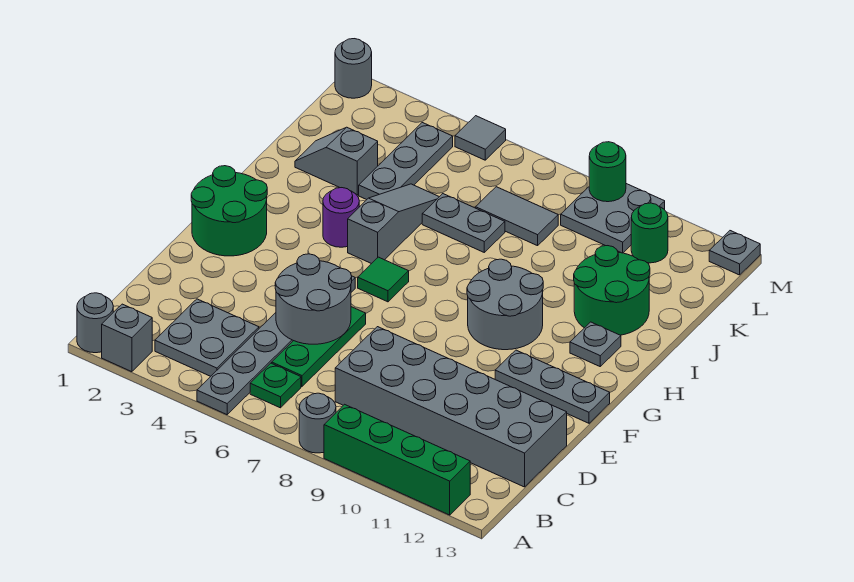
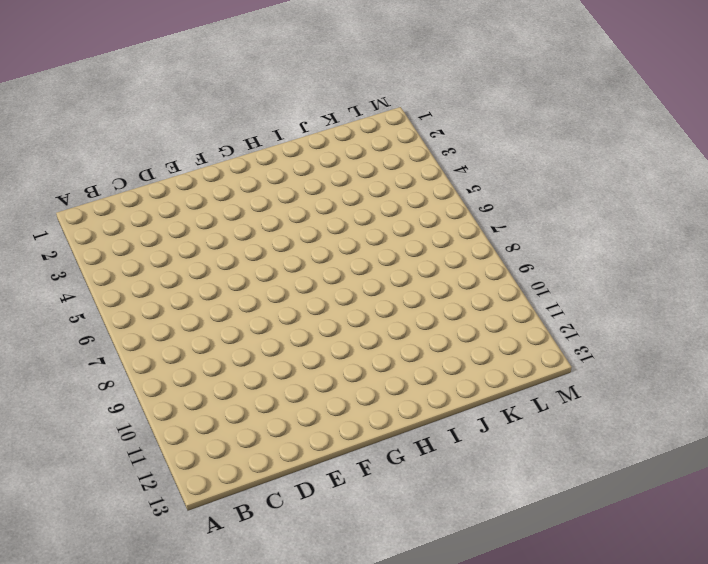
none -> grey 1x1 round brick [77,293,113,353]
none -> grey 1x1 brick [102,304,152,372]
none -> grey 1x6 plate [197,276,355,415]

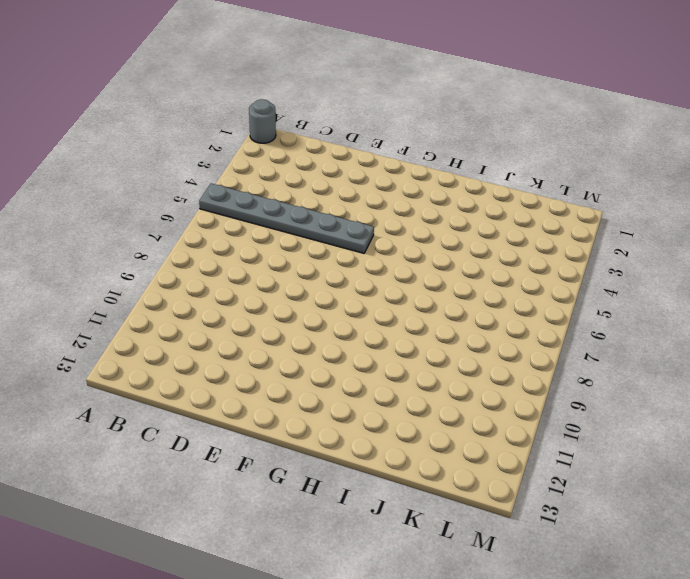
none -> grey 1x1 brick [102,304,152,372]
none -> grey 1x1 round brick [299,393,336,453]
none -> green 1x4 brick [324,404,470,515]

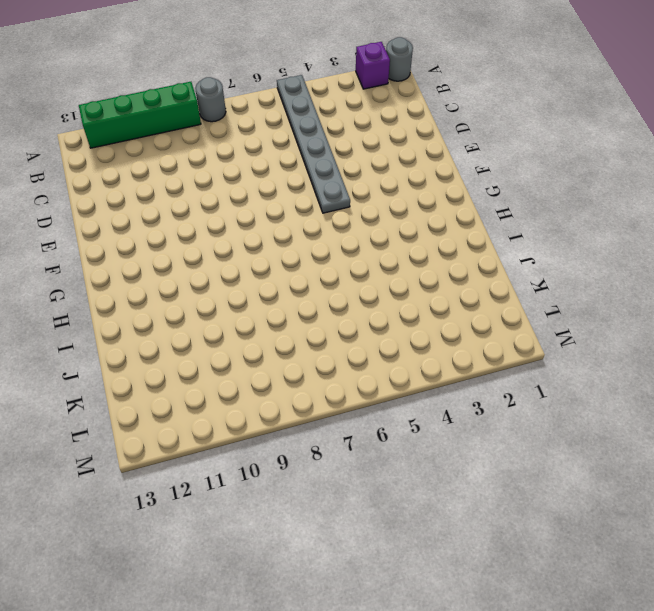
purple 1x1 brick [356,42,390,89] -> grey 1x1 brick [102,304,152,372]
none -> grey 2x2 plate [155,299,259,376]
none -> green 1x1 plate [250,363,301,408]
none -> green 1x3 plate [272,307,366,387]

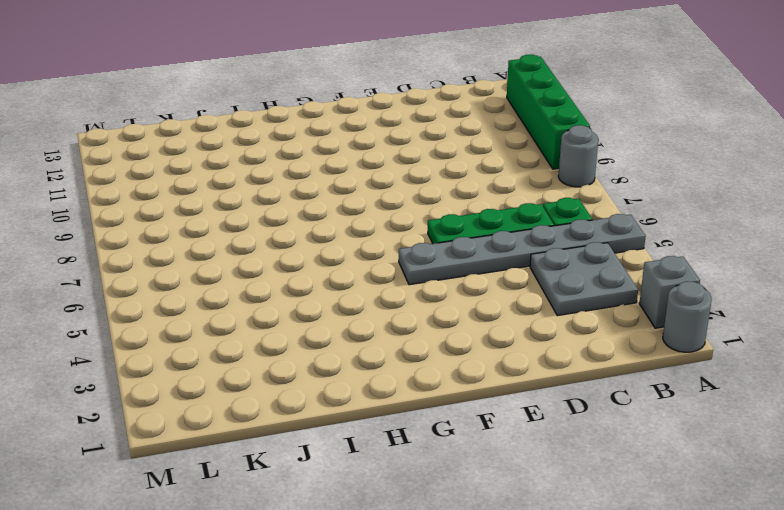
none -> grey 2x6 brick [335,327,567,487]
none -> green 2x2 round brick [191,166,267,256]
none -> grey 1x3 plate [495,350,610,423]

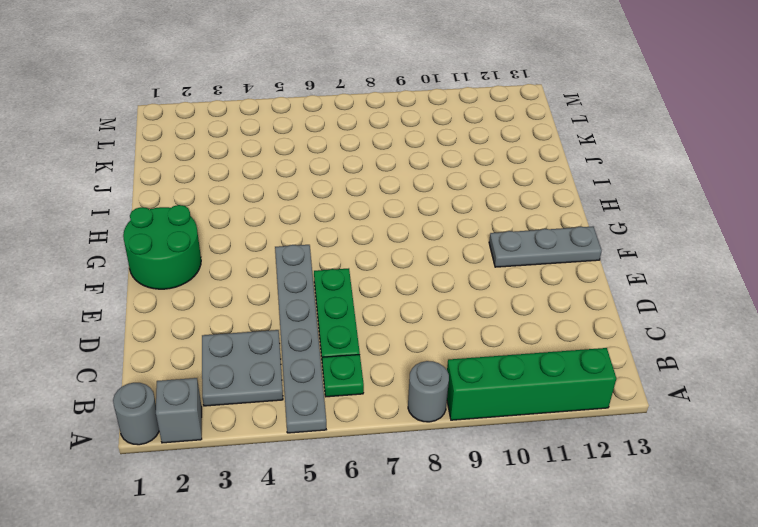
none -> grey 2x6 brick [335,327,567,487]
none -> green 1x1 tile [358,257,409,302]
none -> grey 2x2 round brick [467,259,543,350]

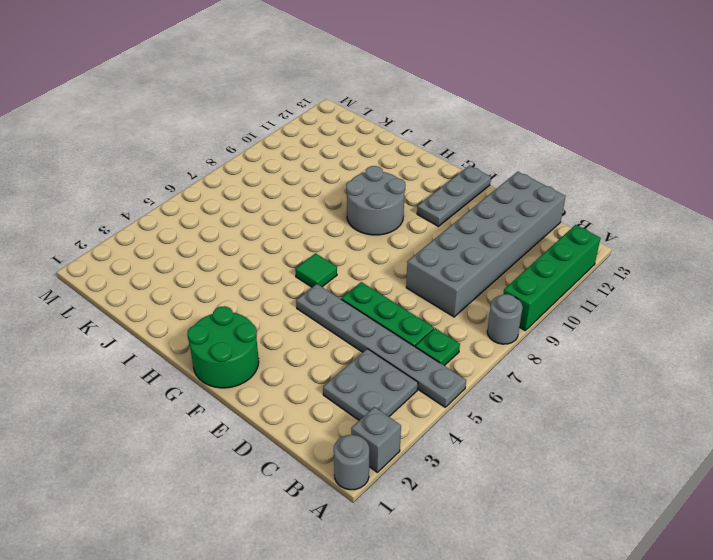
none -> purple 1x1 round brick [323,188,359,247]
none -> grey 1x3 slope [348,184,439,264]
none -> grey 1x1 plate [570,322,621,366]

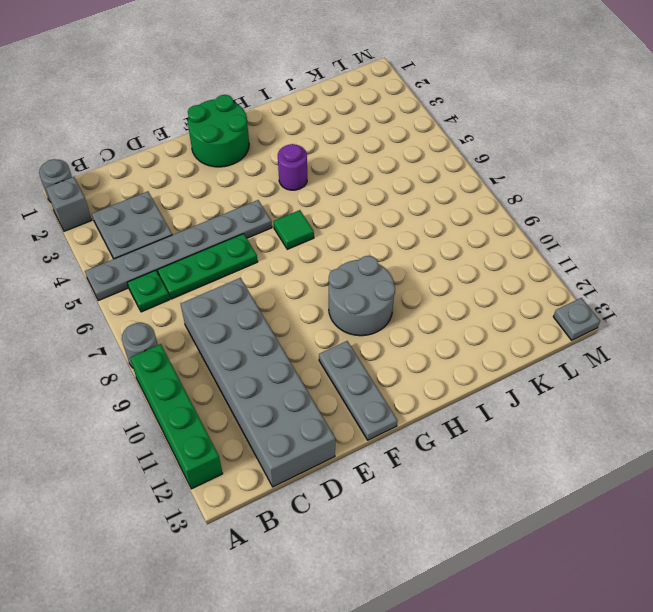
none -> grey 1x3 slope [348,184,439,264]
none -> grey 1x1 plate [570,322,621,366]
none -> green 2x2 round brick [574,246,650,335]

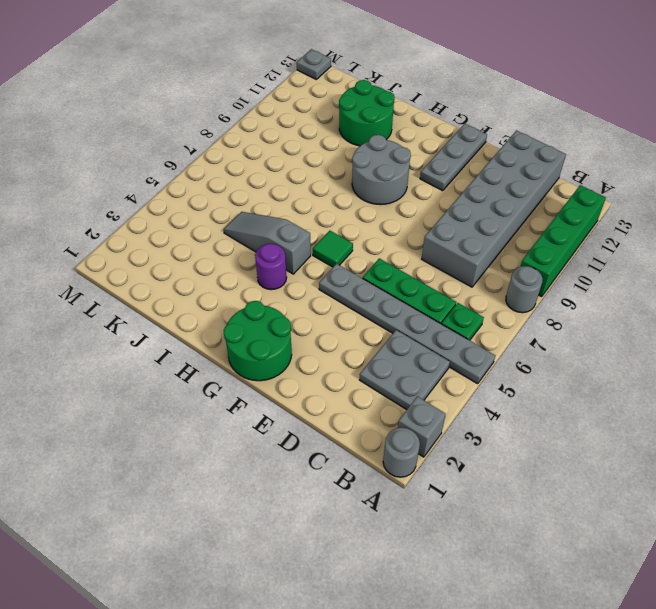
none -> grey 1x1 plate [570,322,621,366]
none -> grey 1x2 slope [295,127,378,195]
none -> grey 1x3 plate [359,123,453,200]

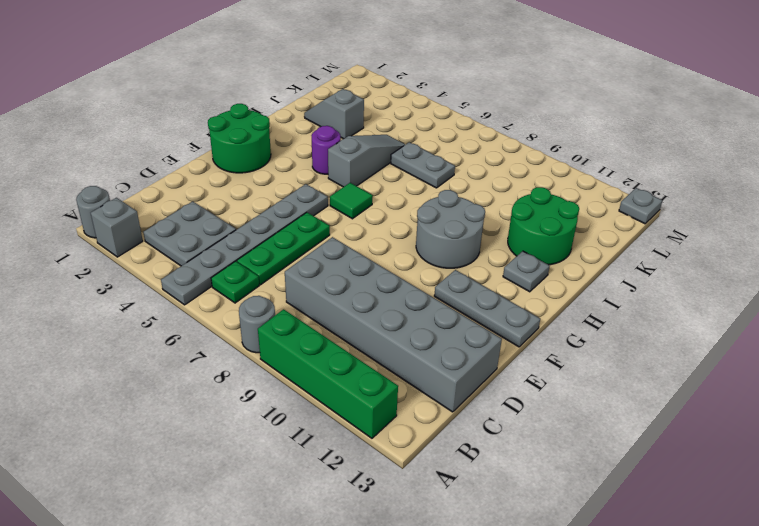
none -> grey 1x3 plate [359,123,453,200]
none -> grey 1x2 tile [476,187,558,246]
none -> grey 2x2 plate [561,184,665,253]

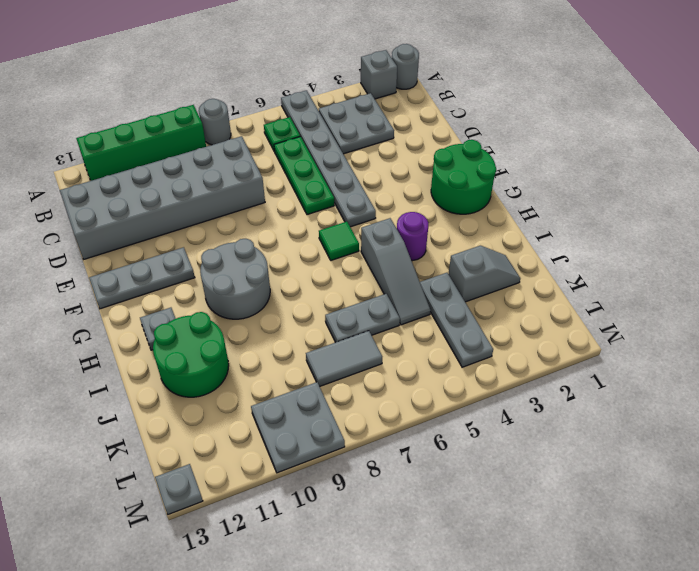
none -> green 1x1 round brick [631,203,668,263]
none -> grey 1x1 round brick [335,39,372,98]
none -> grey 1x1 tile [455,116,506,160]

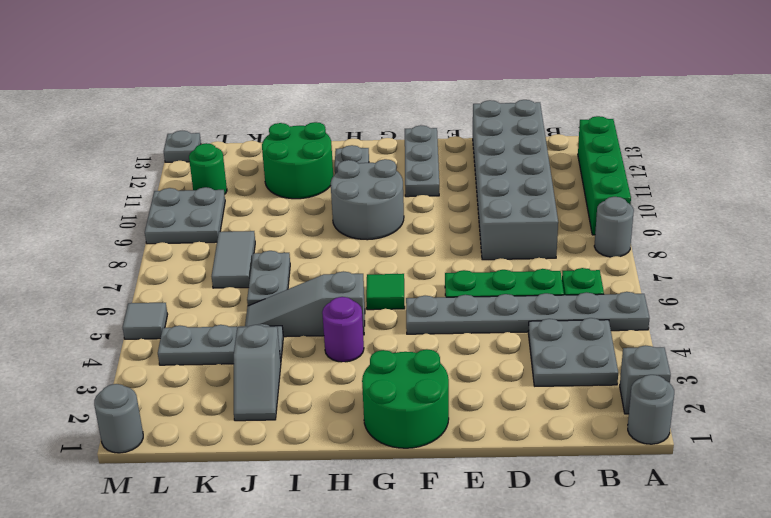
none -> grey 2x2 round brick [275,254,352,344]
none -> green 1x1 round brick [589,142,626,202]

